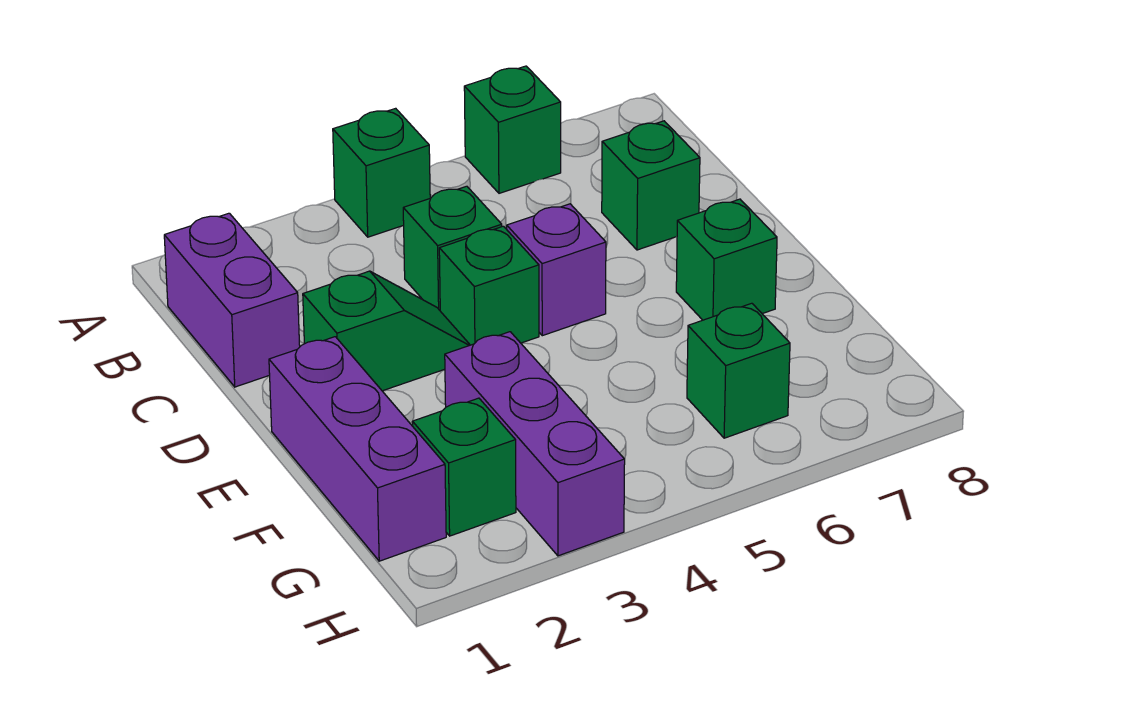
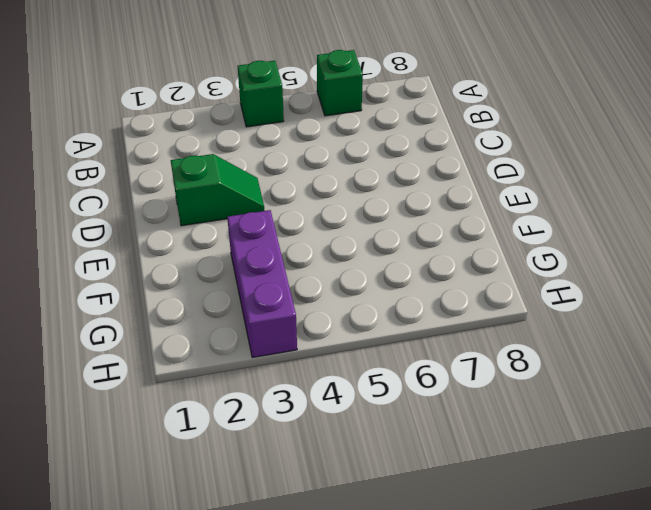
none -> purple 1x2 brick [164,213,300,387]
none -> green 1x1 brick [403,186,502,310]
none -> green 1x1 brick [602,121,700,250]

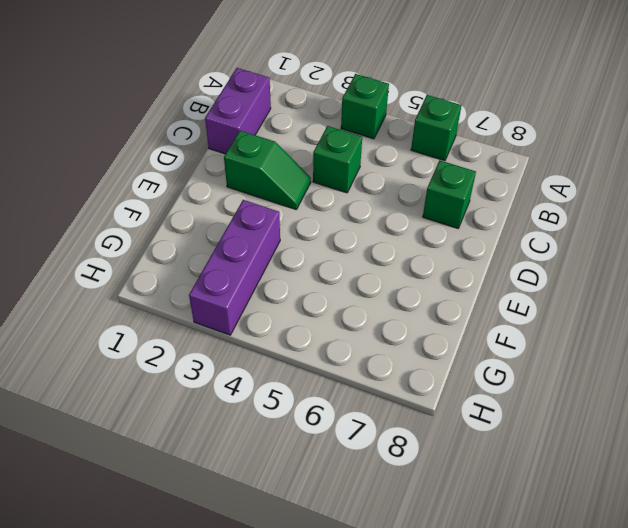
none -> green 1x1 brick [439,226,539,345]
none -> purple 1x1 brick [507,204,606,336]
none -> purple 1x3 brick [269,337,446,561]

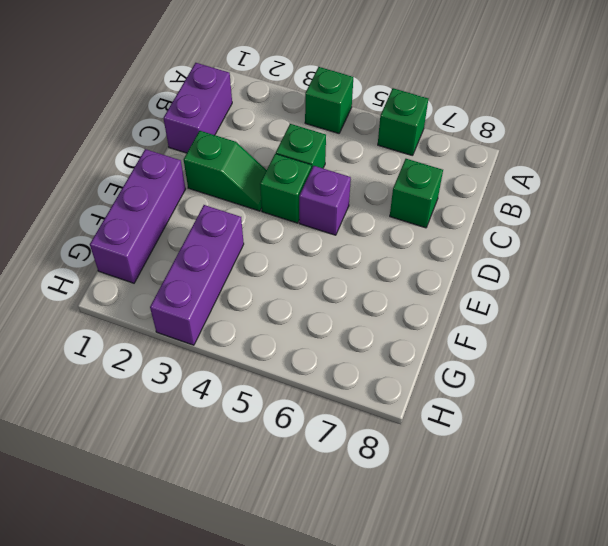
none -> green 1x1 brick [676,199,777,320]
none -> green 1x1 brick [413,398,516,536]
none -> green 1x1 brick [687,303,790,438]

